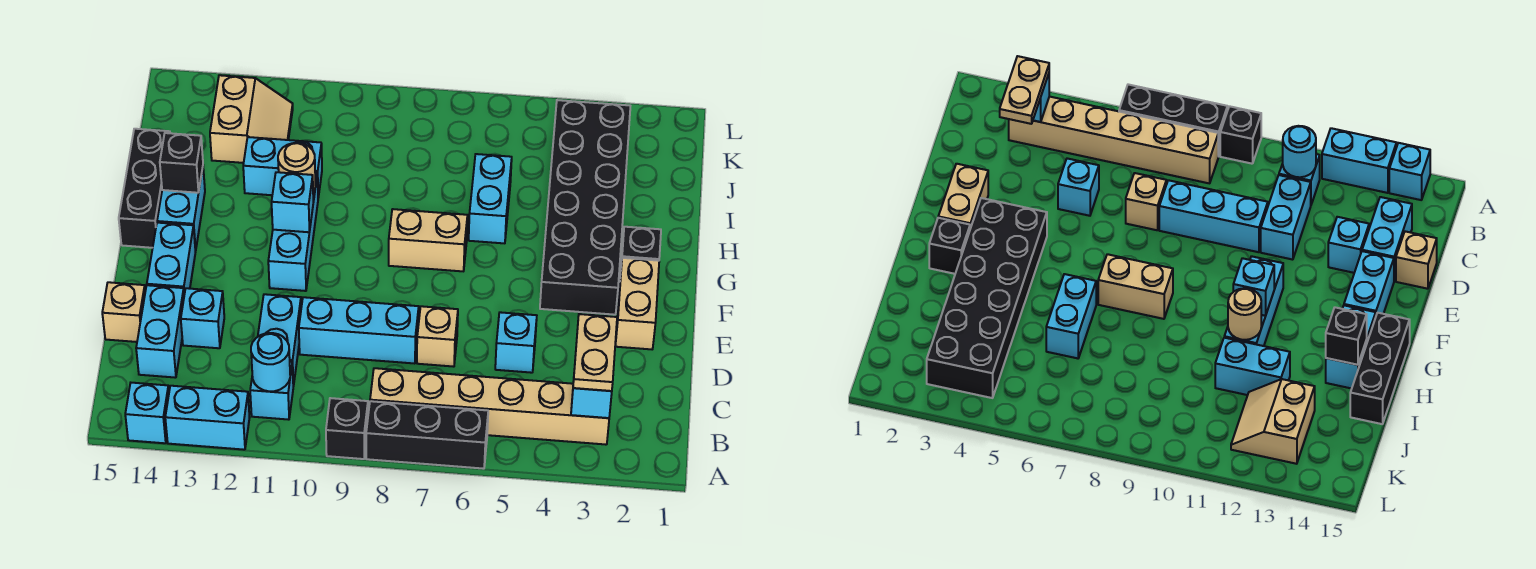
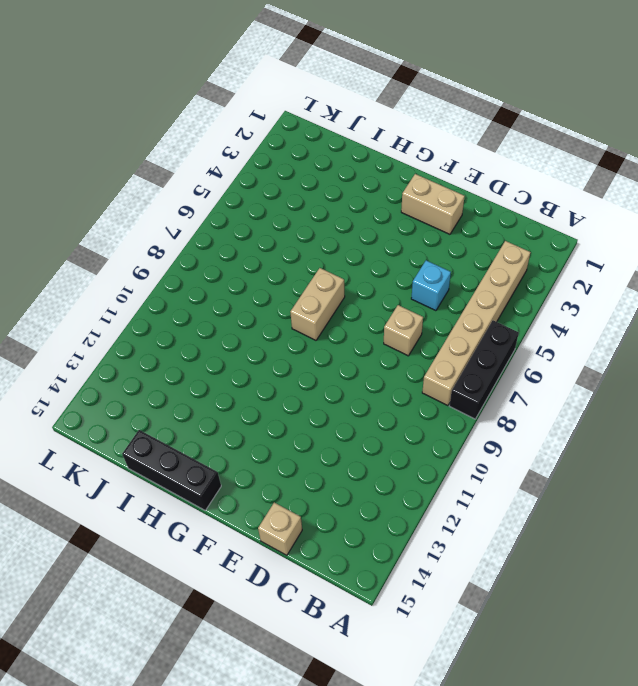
none -> black 1x1 brick [326,398,368,459]
none -> cyan 1x2 brick [165,386,250,450]
none -> cyan 1x1 brick [125,383,169,443]
none -> cyan 1x1 brick [250,362,293,420]

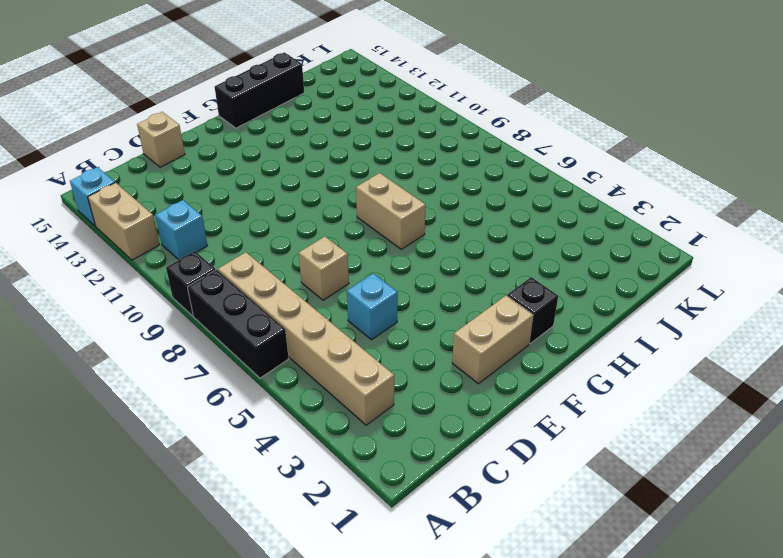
tan 1x2 brick [88,183,160,260] -> cyan 1x2 brick [165,386,250,450]
none -> cyan 1x2 brick [258,294,301,385]
none -> cyan 1x2 brick [136,285,184,378]
none -> cyan 1x3 brick [299,297,419,364]
none -> cyan 1x1 brick [181,288,224,348]

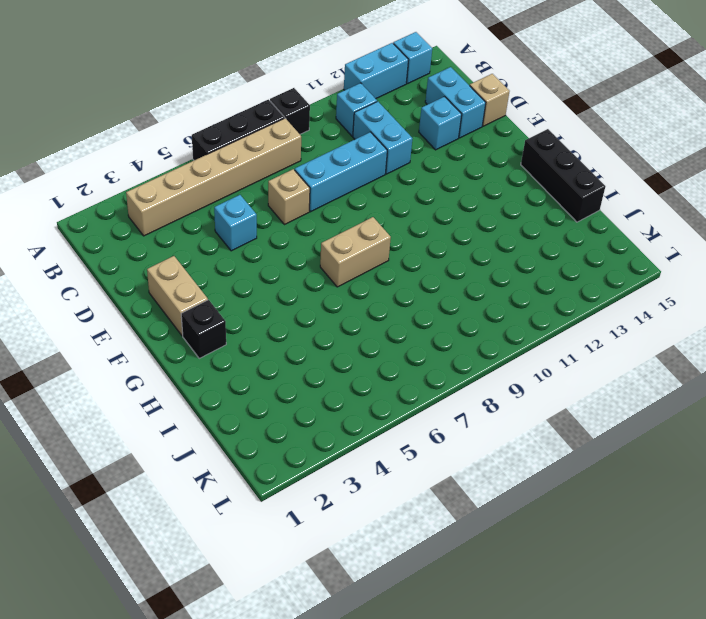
none -> cyan 1x2 brick [147,223,195,294]
none -> black 2x6 brick [540,100,630,315]
none -> cyan 1x3 brick [268,173,318,291]
none -> cyan 1x2 brick [157,168,205,251]

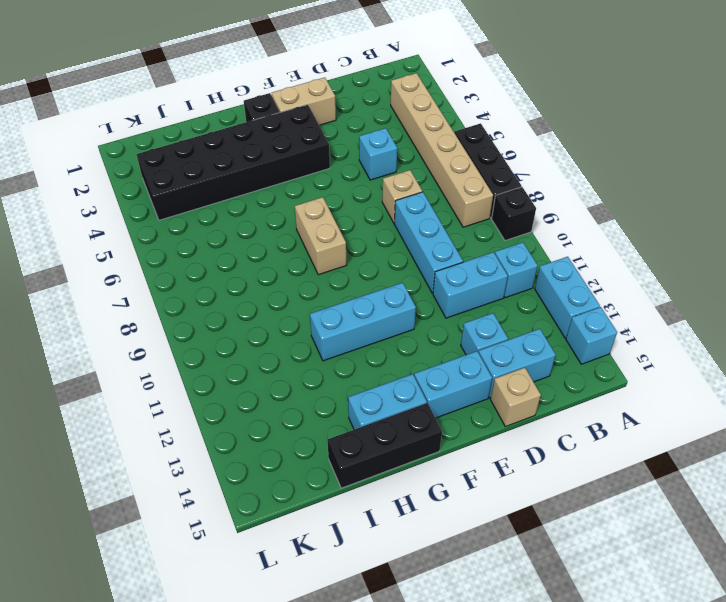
none -> cyan 1x2 brick [469,154,512,243]
none -> cyan 1x2 brick [243,137,322,197]
none -> tan 2x2 slope [210,75,293,163]
none -> cyan 1x1 brick [571,388,612,418]

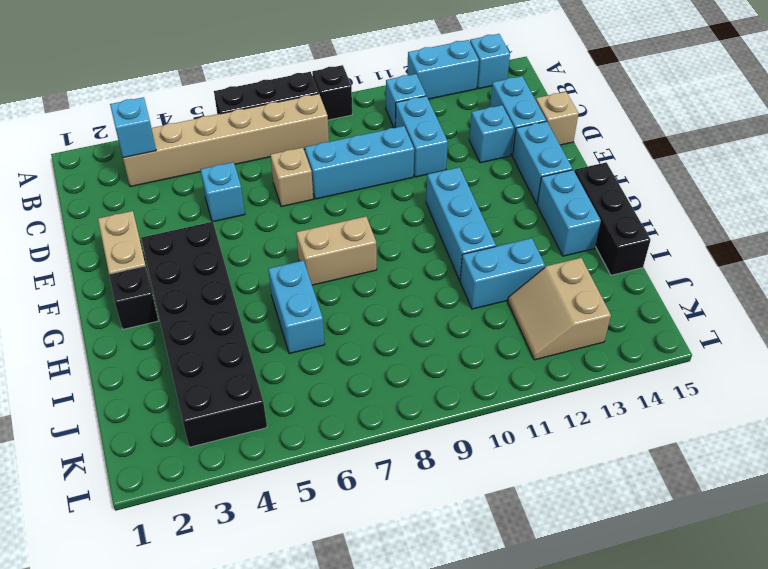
none -> cyan 1x1 round brick [251,333,290,391]
none -> cyan 1x1 brick [272,172,313,232]
none -> tan 1x1 round brick [278,143,316,192]
none -> black 1x1 brick [160,133,203,193]

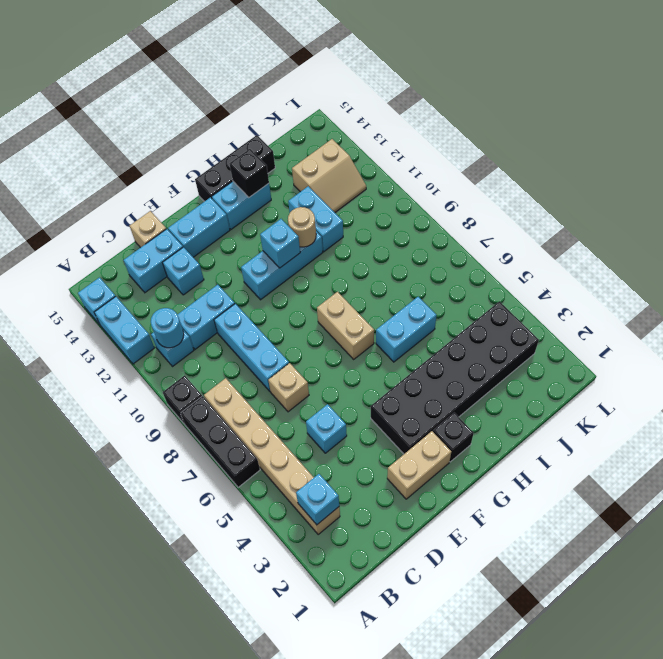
none -> tan 1x2 plate [573,314,617,391]

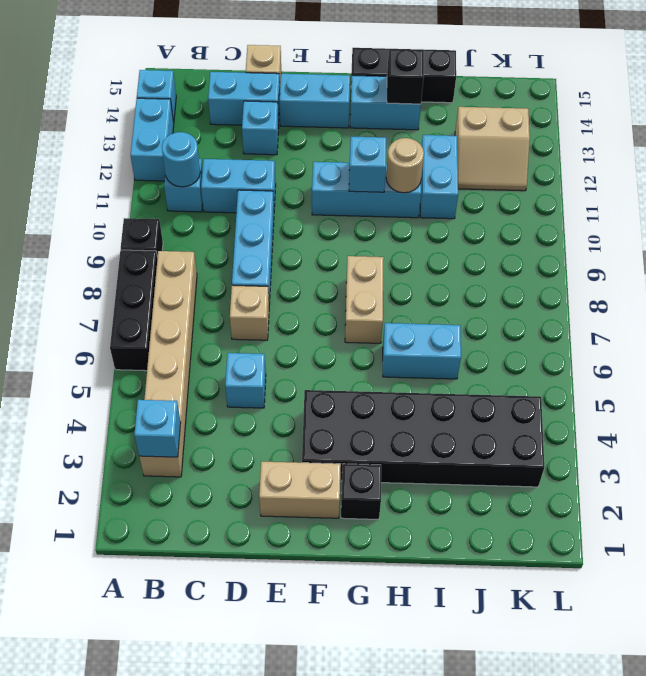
none -> tan 1x2 plate [573,314,617,391]

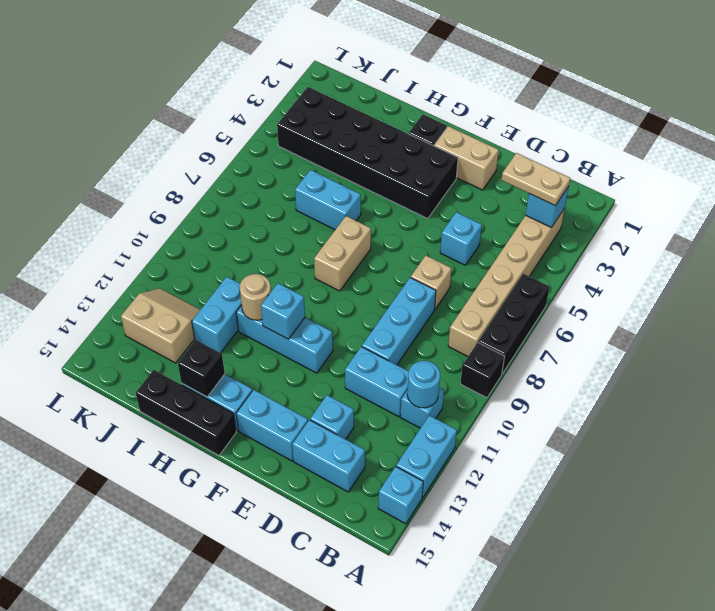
none -> tan 1x1 brick [102,282,145,342]

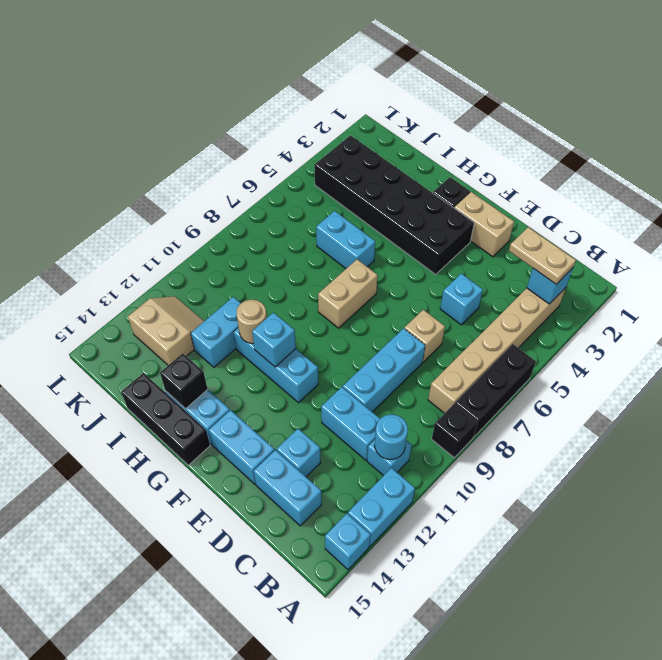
none -> tan 1x1 brick [102,282,145,342]

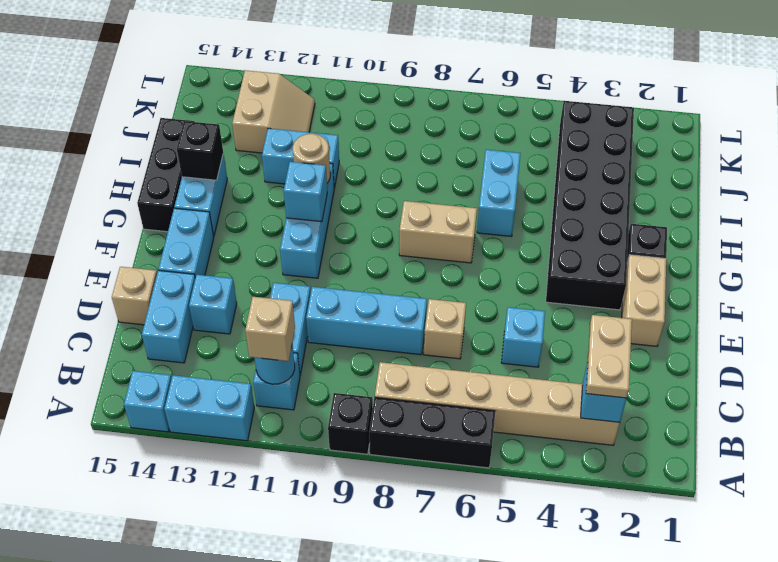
tan 1x1 brick [245,297,295,361] -> none

